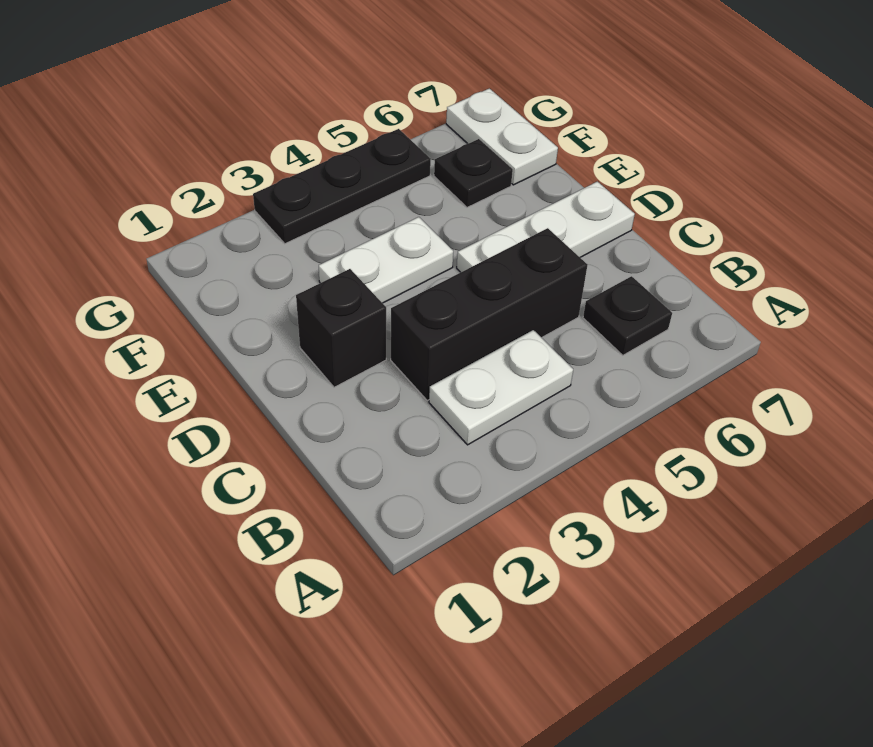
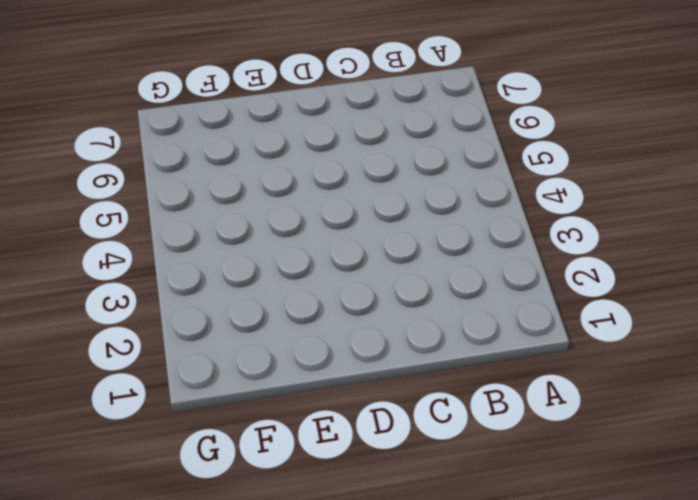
none -> white 1x2 plate [429,330,573,445]
none -> black 1x1 plate [583,276,672,355]

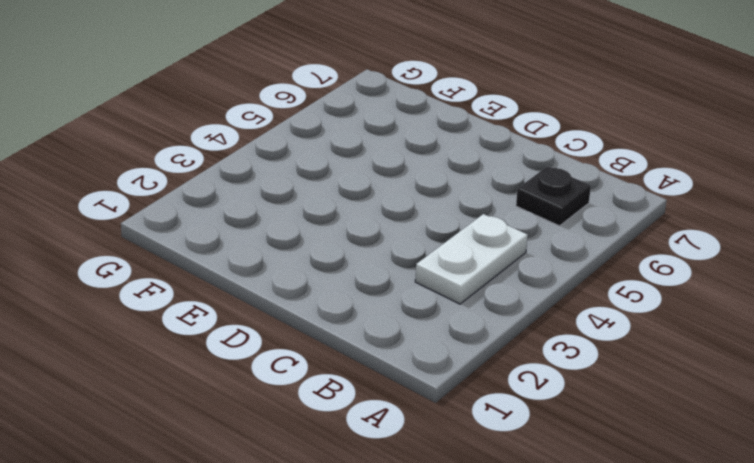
none -> black 1x3 brick [391,228,587,400]
none -> black 1x1 brick [296,269,386,387]

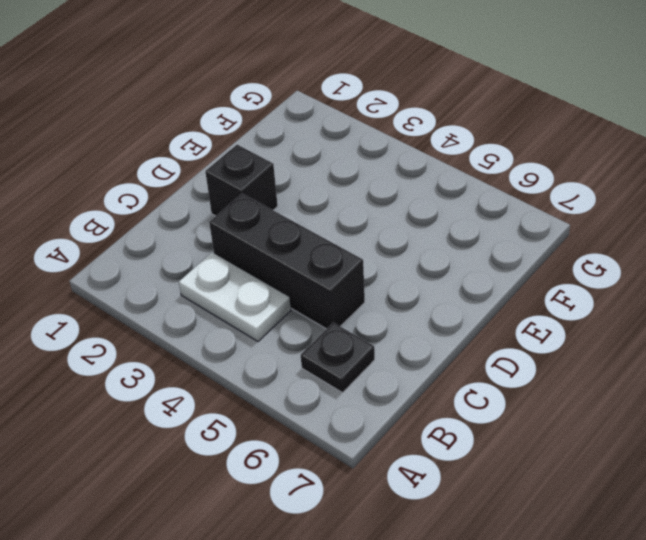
none -> white 1x3 plate [457,181,635,272]
none -> white 1x2 plate [319,217,453,303]

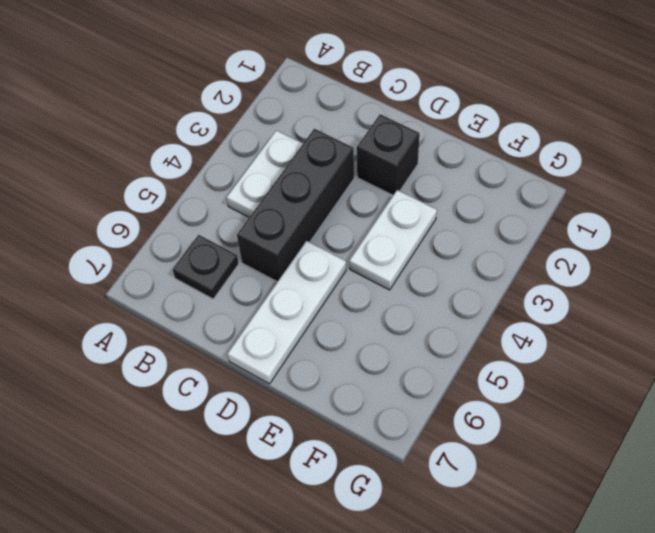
none -> black 1x1 plate [434,139,513,207]
none -> white 1x2 plate [446,88,558,185]

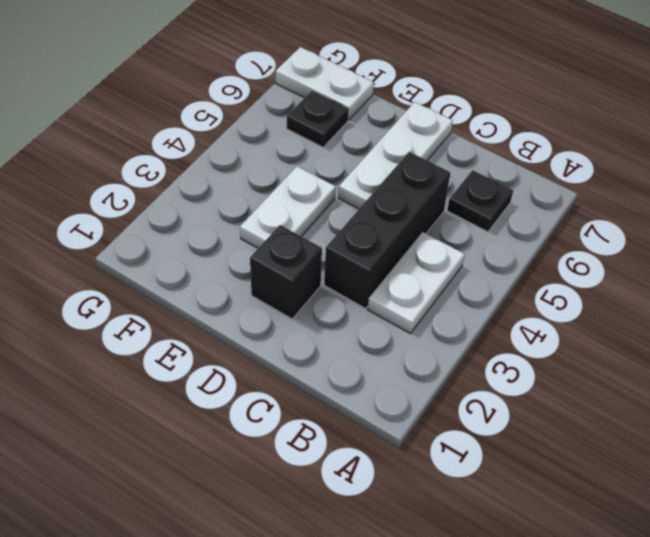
none -> black 1x3 plate [253,129,431,244]

